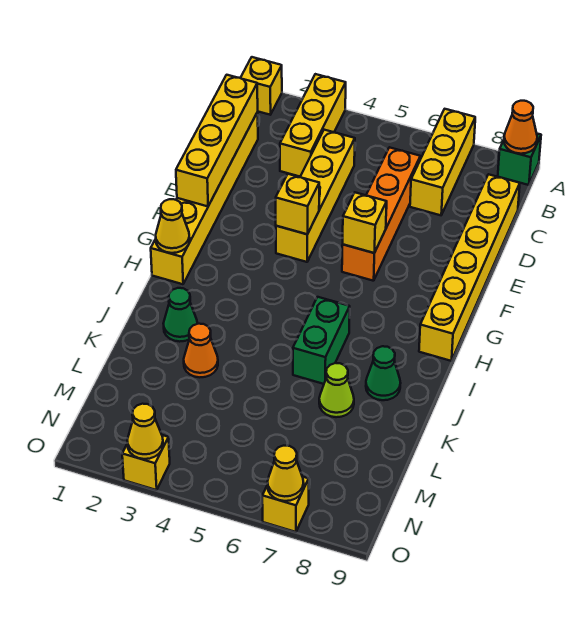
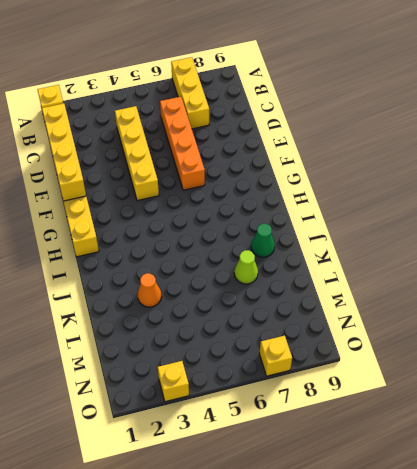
none -> yellow 1x3 brick [280,74,346,176]
none -> green 1x1 brick [498,134,541,185]
none -> yellow 1x6 brick [419,174,520,361]

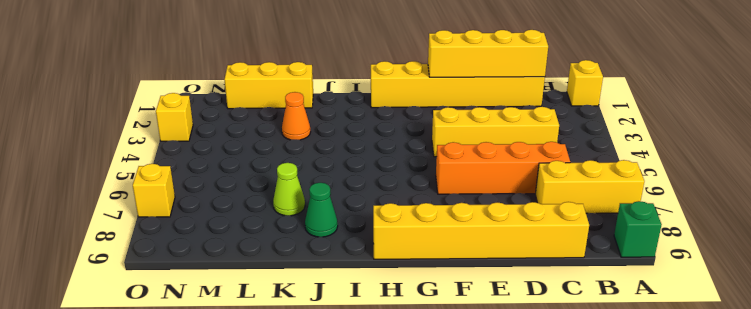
yellow 1x3 brick [224,62,313,109] -> yellow 1x3 brick moved to [280,74,346,176]
none -> green 1x2 brick [293,297,350,384]
none -> green 1x1 cone [163,288,197,342]
none -> orange 1x1 cone [504,101,537,154]

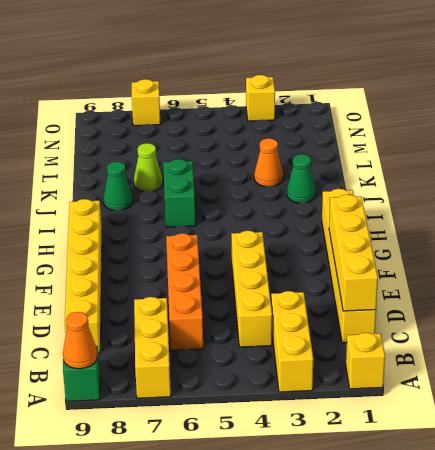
none -> yellow 1x1 brick [276,174,319,234]
none -> yellow 1x1 brick [343,193,387,253]
none -> yellow 1x1 cone [156,199,190,253]

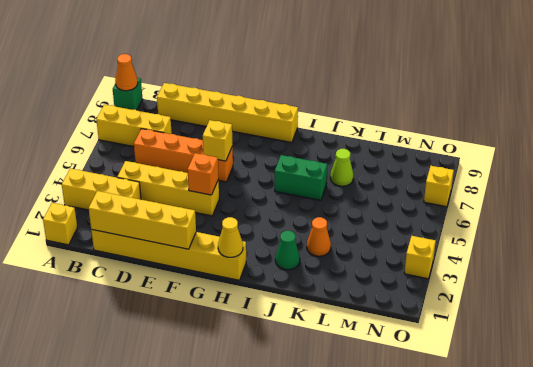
orange 1x1 brick [188,153,219,195] -> yellow 1x1 brick [276,174,319,234]
none -> green 1x1 cone [366,346,400,400]
none -> yellow 1x1 cone [127,404,163,459]
none -> yellow 1x1 cone [268,445,304,501]

